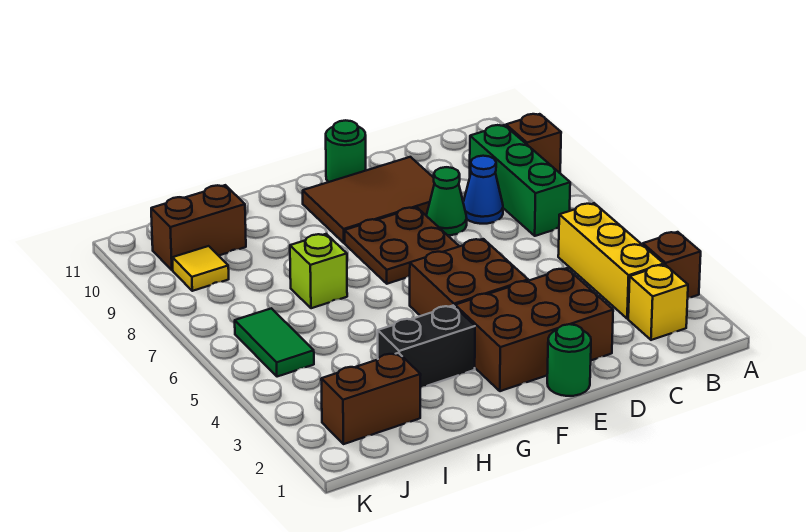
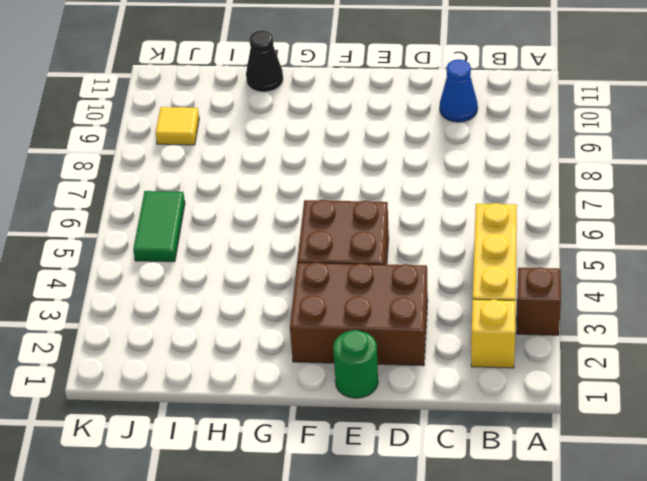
blue 1x1 cone [440,59,478,122] -> blue 1x1 cone moved to [463,156,503,224]
black 1x1 cone [246,30,283,92] -> none
none -> brown 1x1 brick [506,114,561,173]
none -> green 1x3 brick [470,125,570,236]
none -> green 1x1 cone [426,167,467,235]

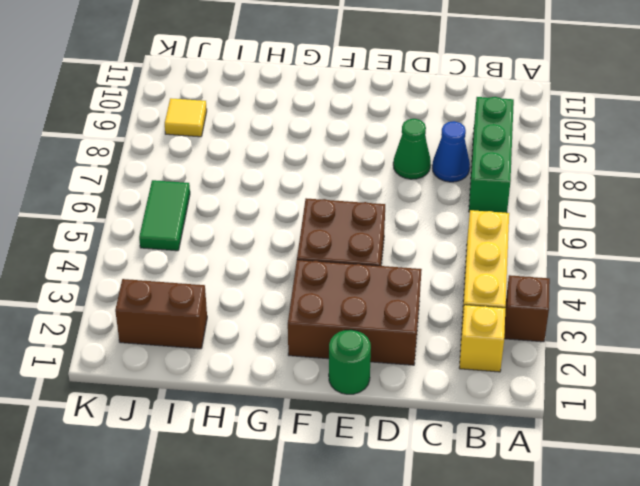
none -> brown 1x1 brick [506,114,561,173]
none -> brown 2x3 tile [303,157,434,243]
none -> brown 2x2 plate [345,207,459,284]

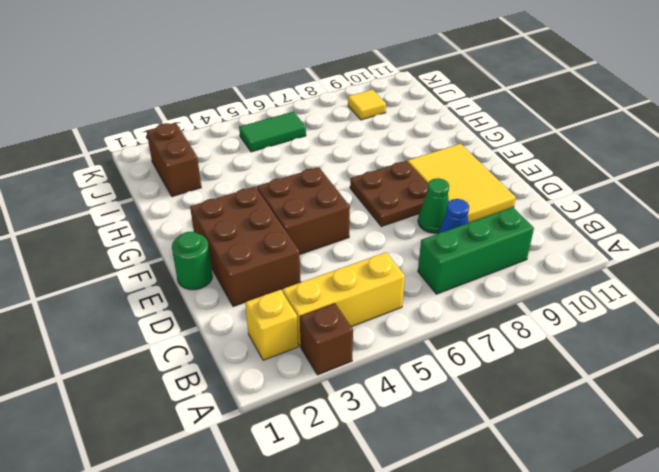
yellow 2x3 tile [407,144,516,223] -> brown 2x3 tile [303,157,434,243]
none -> brown 1x1 brick [506,114,561,173]
none -> green 1x1 round brick [326,120,366,182]
none -> black 1x2 brick [378,306,475,388]

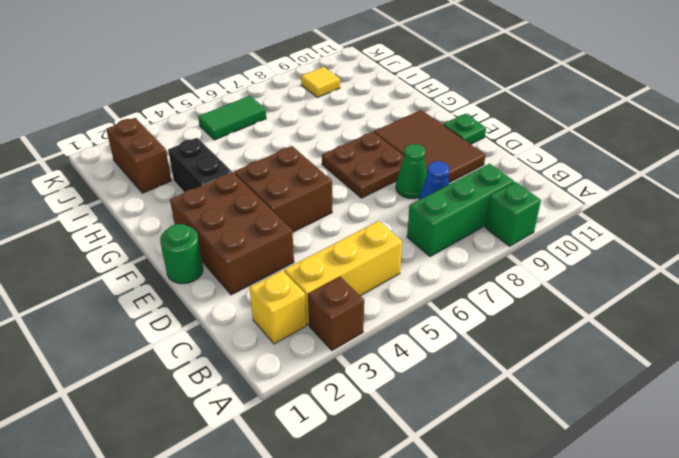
green 1x1 brick [485,182,541,246] -> brown 1x1 brick [506,114,561,173]
green 1x1 plate [443,114,486,144] -> green 1x1 round brick [326,120,366,182]
none -> lime 1x1 brick [290,234,347,308]
none -> brown 1x2 brick [151,185,246,270]

